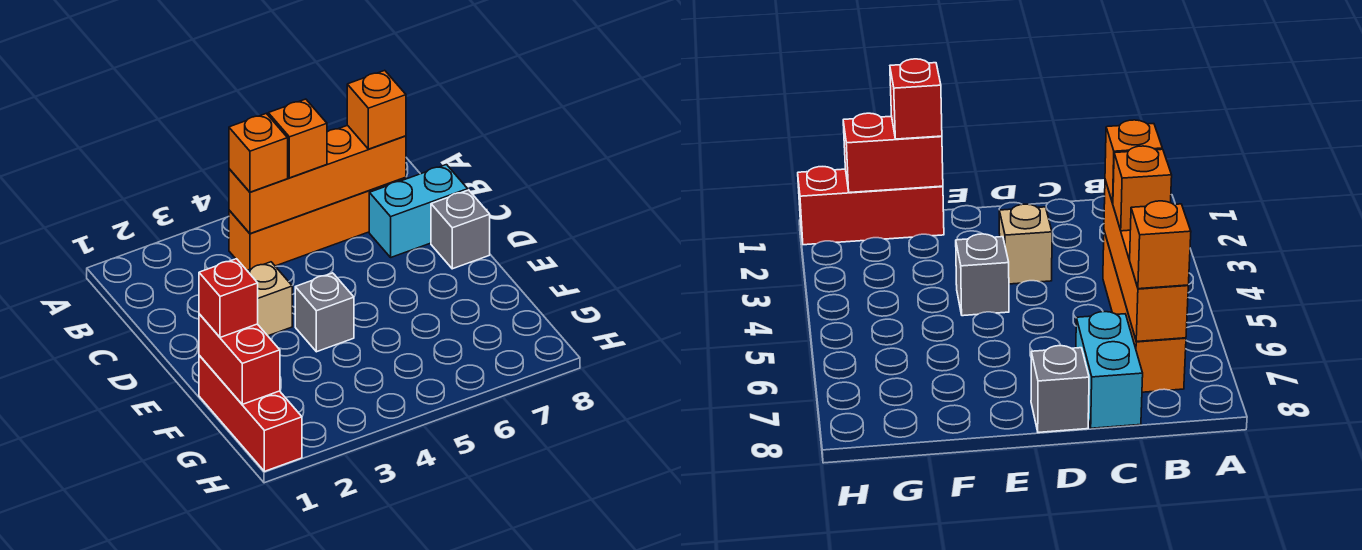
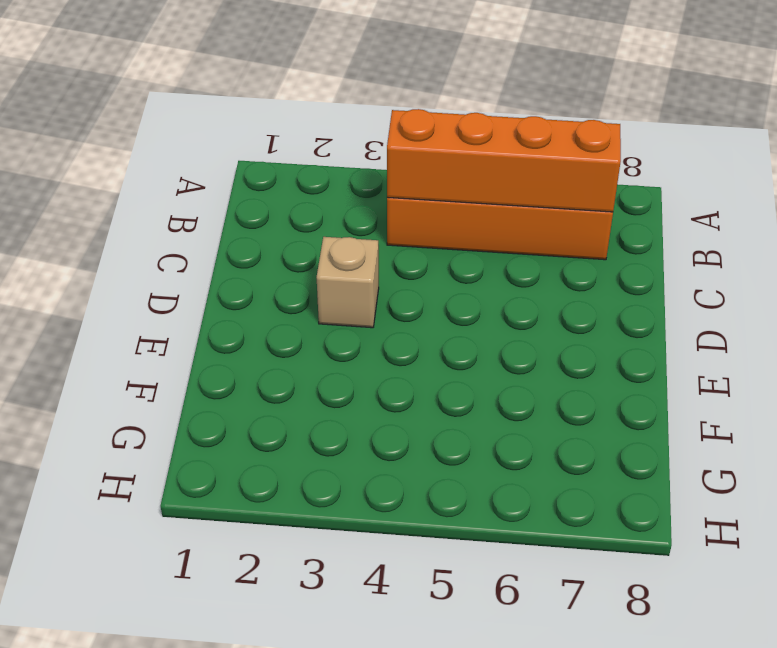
none -> cyan 1x2 brick [369,165,468,257]
none -> grey 1x1 brick [431,190,490,269]
none -> grey 1x1 brick [295,273,354,352]

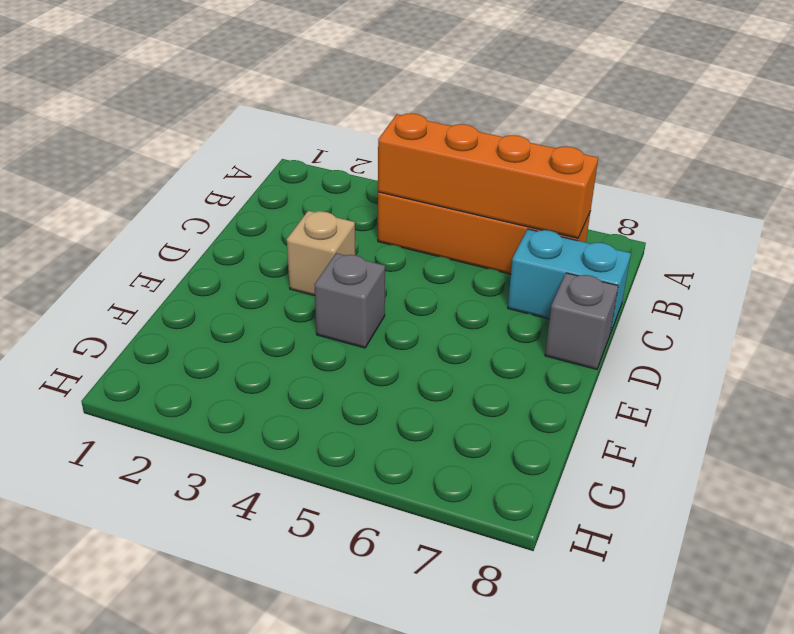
none -> red 1x3 brick [199,355,302,471]
none -> red 1x2 brick [199,314,280,404]
none -> orange 1x1 brick [229,113,288,192]

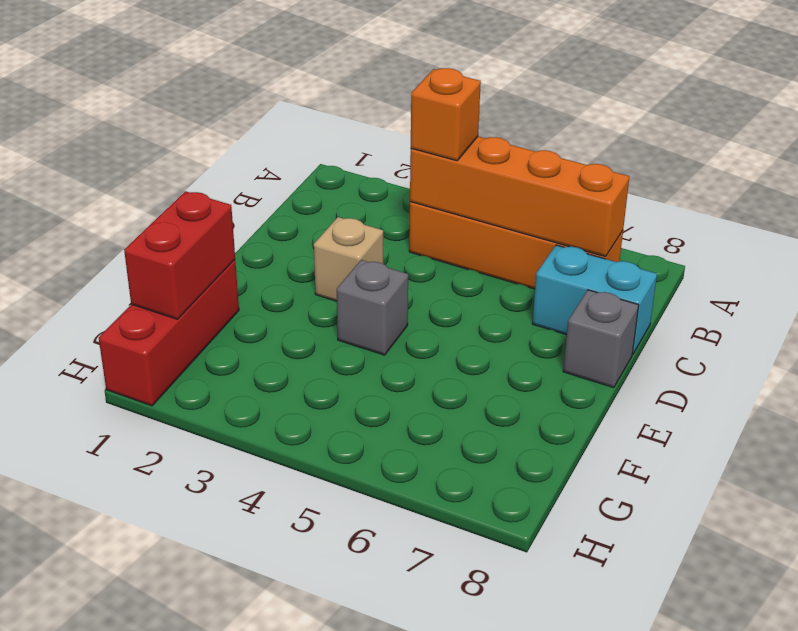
none -> orange 1x1 brick [268,99,327,178]
none -> orange 1x1 brick [347,70,406,149]
none -> red 1x1 brick [199,259,258,337]

